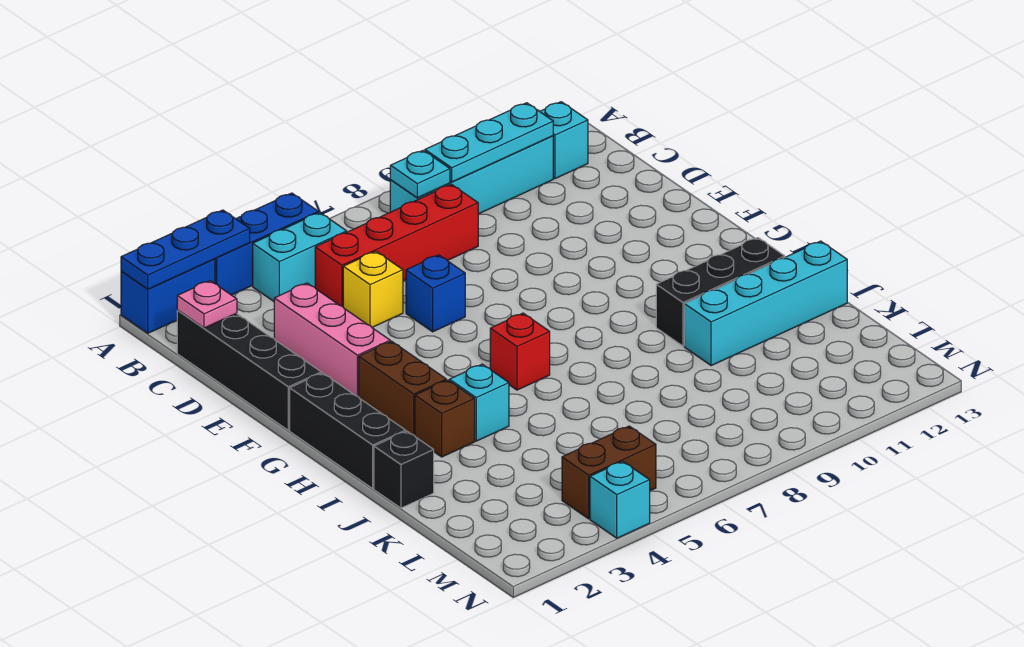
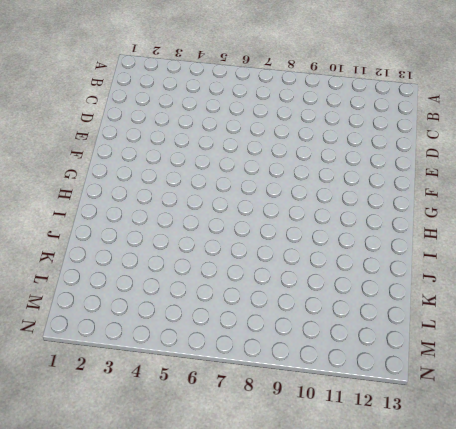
none -> blue 1x2 brick [121,259,215,333]
none -> blue 1x3 brick [215,193,319,295]
none -> cyan 1x2 brick [253,213,347,301]

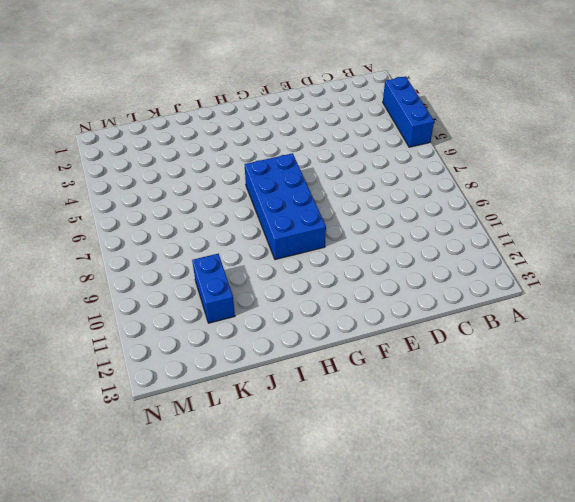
blue 2x4 brick [245,153,326,260] -> red 1x1 brick [490,313,550,390]
blue 1x2 brick [192,254,235,323] -> blue 1x2 brick moved to [121,259,215,333]
none -> cyan 1x2 brick [253,213,347,301]
none -> cyan 1x4 brick [390,136,553,214]
none -> cyan 1x1 brick [540,102,588,179]

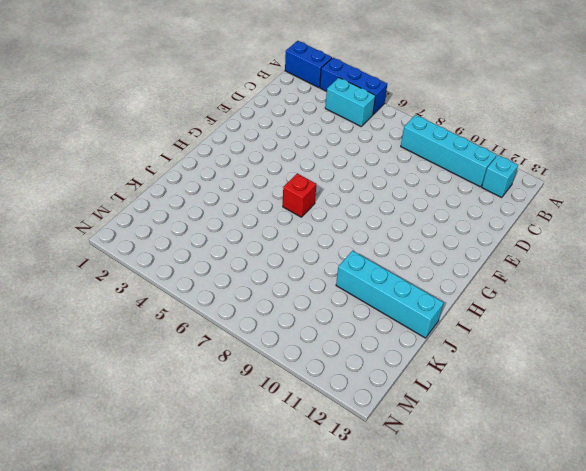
none -> black 1x4 brick [177,310,321,430]
none -> red 1x4 brick [315,184,478,306]
none -> pink 1x3 brick [274,283,390,397]

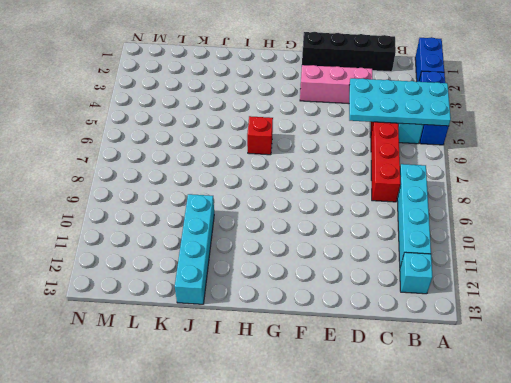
cyan 2x4 plate [349,78,451,126] -> none
none -> yellow 1x1 brick [343,251,403,327]
none -> blue 1x1 brick [406,255,465,332]
none -> black 1x3 brick [290,373,406,489]

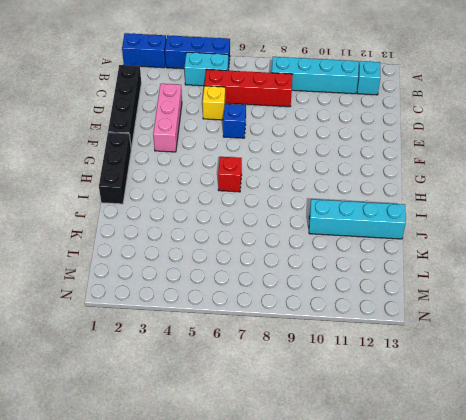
none -> brown 1x2 brick [359,341,446,436]
none -> brown 1x1 brick [415,380,475,457]
none -> cyan 1x1 brick [449,364,509,441]

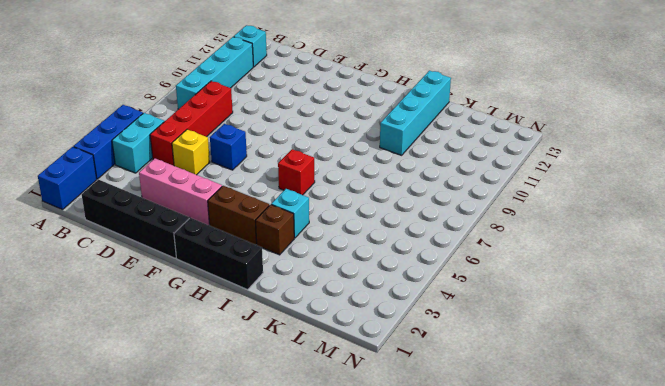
none -> black 1x3 brick [656,238,785,346]
none -> black 1x1 brick [374,431,434,508]
none -> brown 1x2 brick [562,426,656,519]

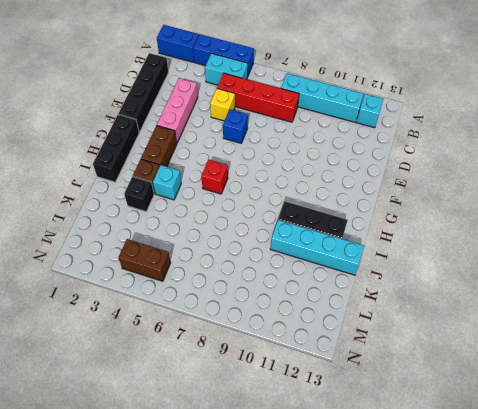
black 1x1 brick [124,177,154,212] -> black 1x1 brick moved to [374,431,434,508]
none -> cyan 1x1 brick [590,461,650,538]
none -> blue 1x3 plate [121,210,250,289]
none -> cyan 1x1 plate [390,150,450,198]

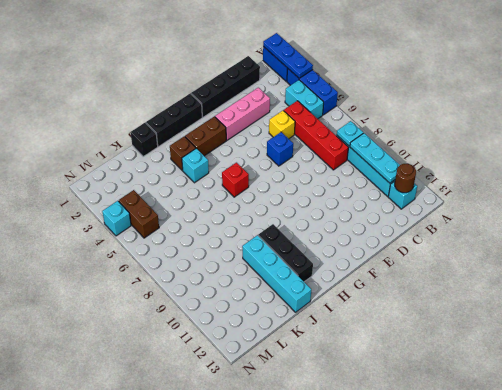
brown 1x1 round brick [395,164,416,193] -> none
none -> pink 1x1 plate [177,281,237,328]

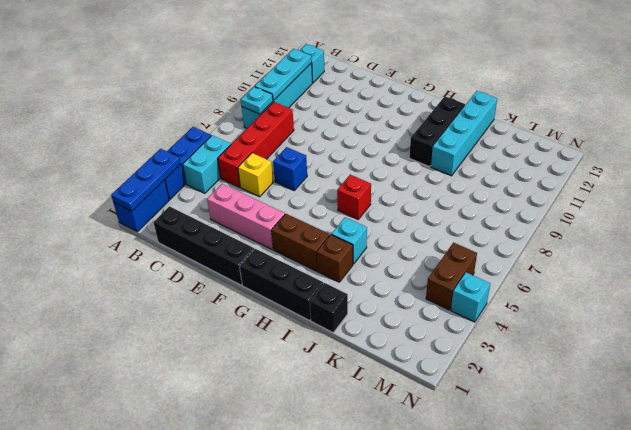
none -> pink 1x1 plate [177,281,237,328]

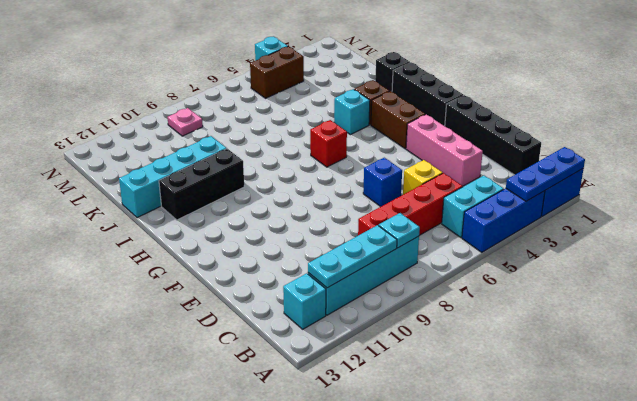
pink 1x1 plate [168,108,203,136] -> pink 1x1 plate moved to [177,281,237,328]

